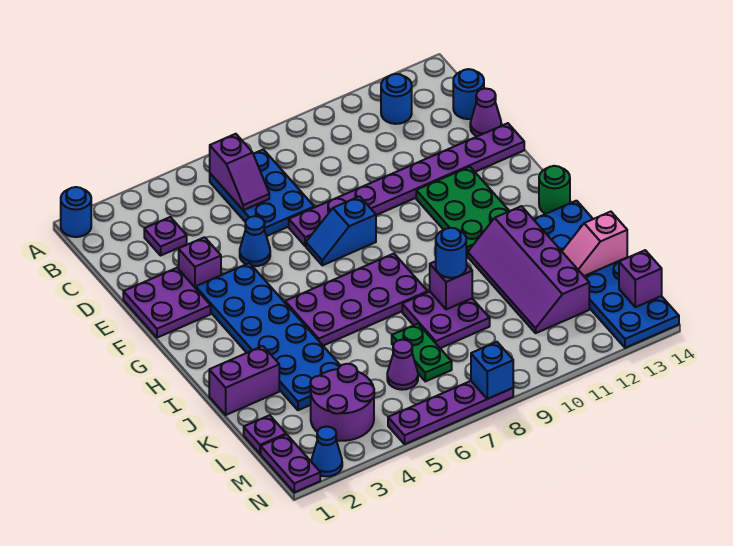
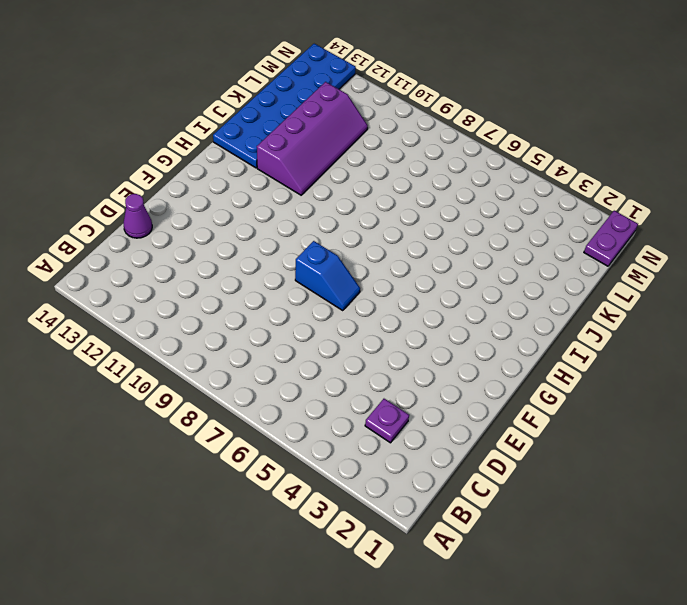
none -> blue 1x1 round brick [61,187,91,237]
none -> blue 2x3 plate [210,150,314,236]
none -> blue 1x1 round brick [381,74,412,124]
none -> blue 1x1 round brick [453,69,484,119]

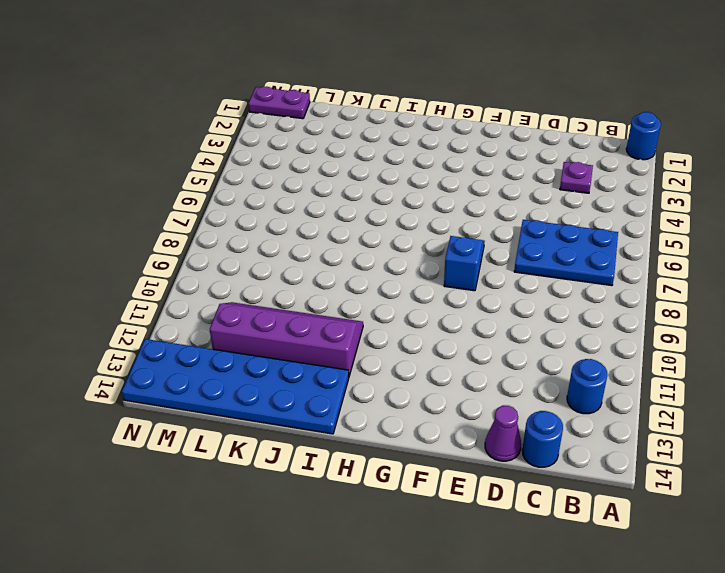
none -> purple 2x2 plate [123,268,211,338]
none -> purple 1x1 brick [179,237,221,288]
none -> blue 1x1 cone [240,216,270,266]
none -> purple 1x8 plate [289,123,524,246]

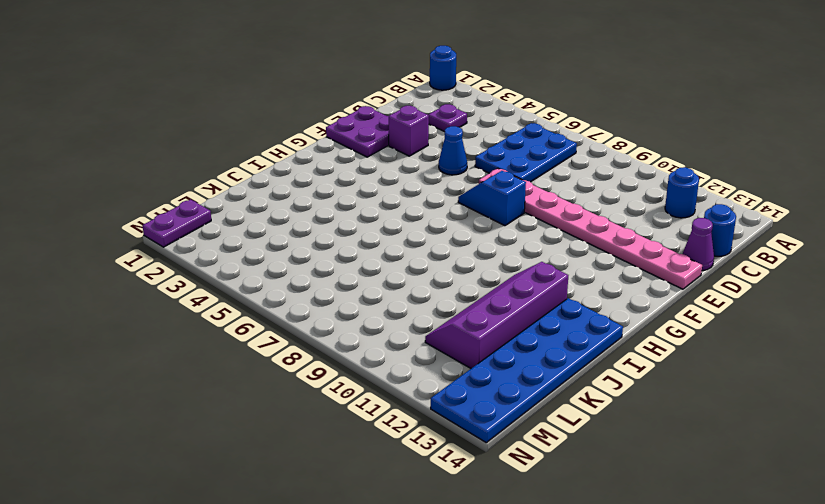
pink 1x8 plate [479,168,702,289] -> purple 1x8 plate [289,123,524,246]
none -> blue 2x6 plate [196,263,341,410]
none -> green 2x3 plate [416,167,509,256]
none -> purple 2x4 plate [285,254,428,346]
none -> green 1x1 round brick [539,166,570,214]

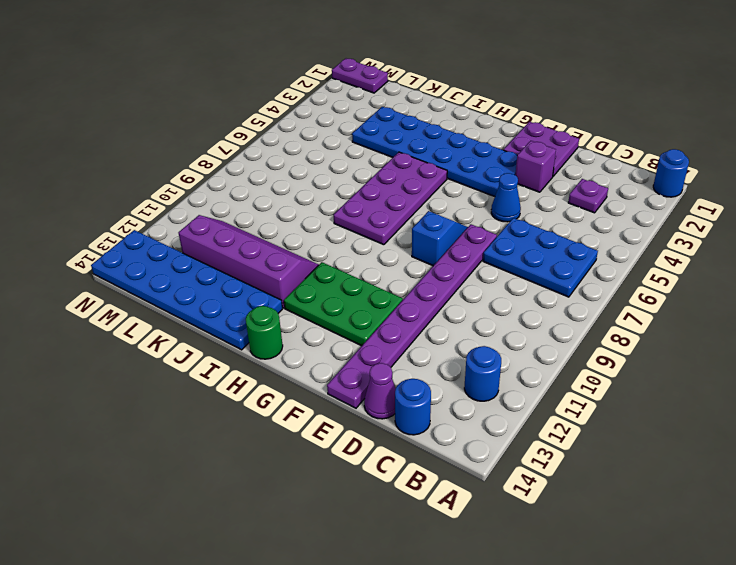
none -> purple 1x2 brick [209,346,279,415]
none -> purple 2x2 plate [402,292,490,348]
none -> green 1x2 plate [392,324,452,381]
none -> purple 1x1 plate [244,415,286,454]

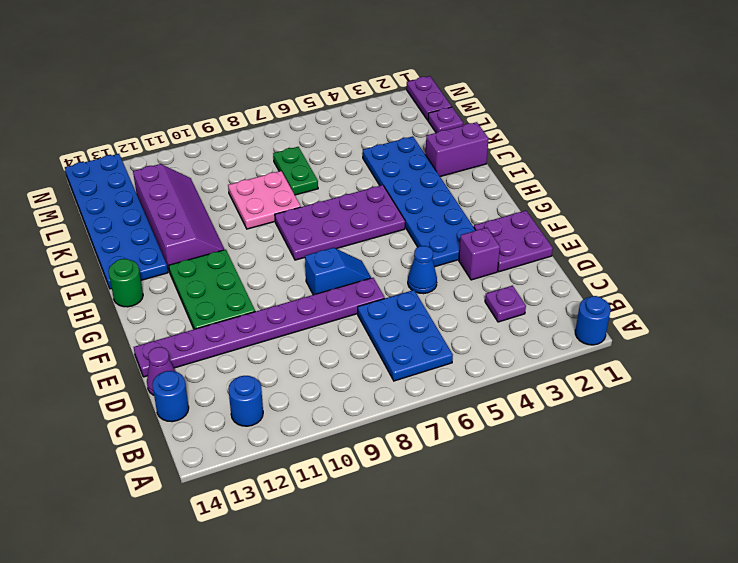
pink 2x2 plate [228,171,301,229] -> purple 2x2 plate [402,292,490,348]
none -> purple 2x2 round brick [310,364,374,441]
none -> purple 1x1 cone [387,340,418,390]
none -> blue 1x1 cone [311,426,342,476]
none -> purple 1x4 plate [388,381,513,444]

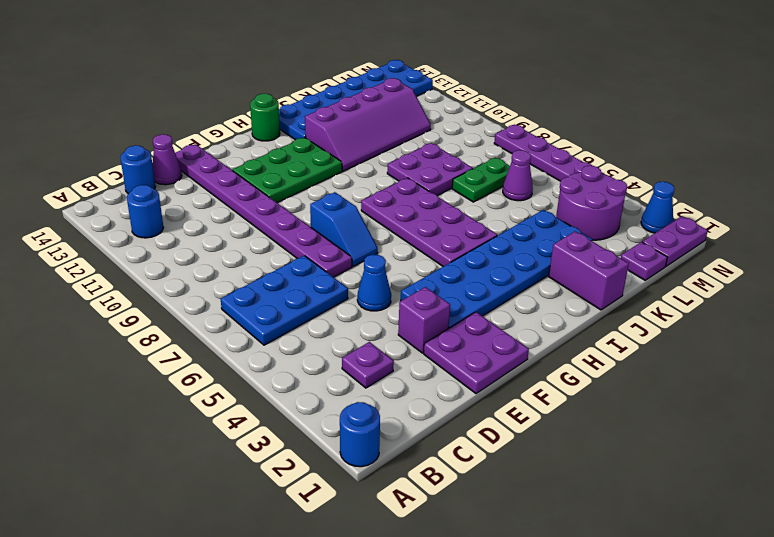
none -> purple 1x2 slope [210,134,269,210]
none -> purple 1x1 brick [430,261,472,309]
none -> pink 1x2 slope [562,212,627,276]
none -> purple 1x1 brick [619,250,662,307]

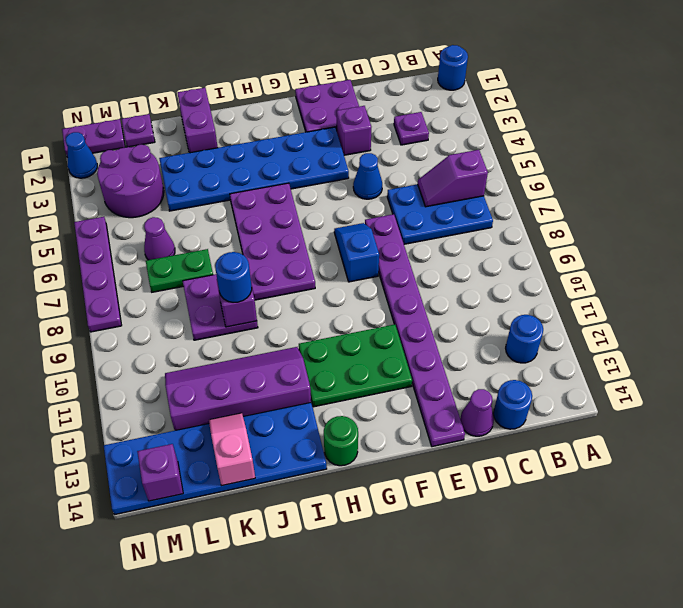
none -> blue 1x1 brick [471,342,513,399]

